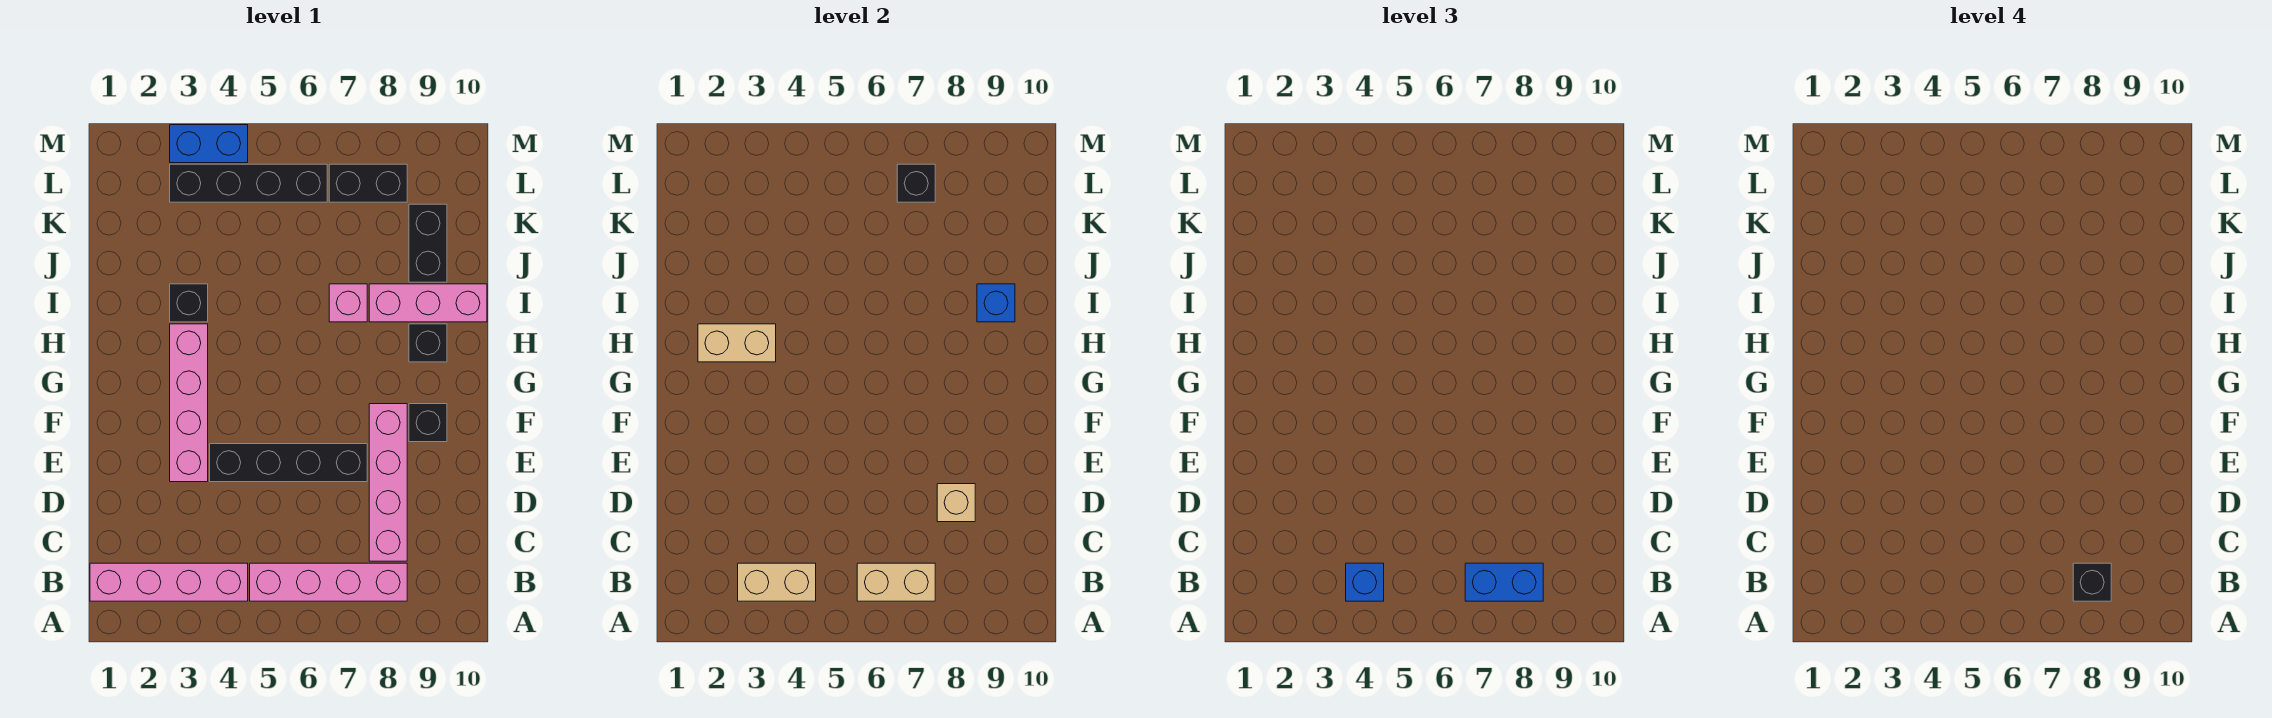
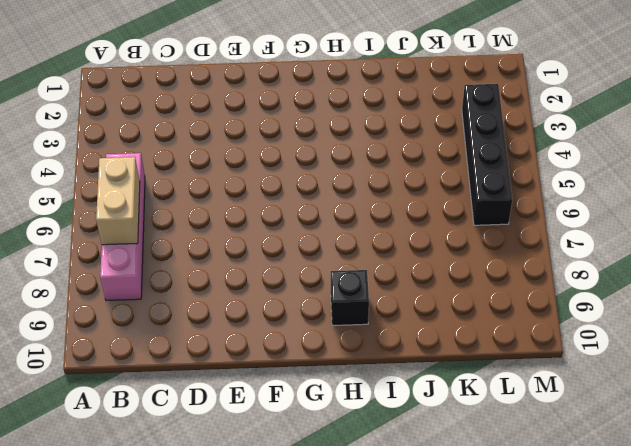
none -> pink 1x4 brick [90,563,248,601]
none -> pink 1x4 brick [369,404,407,561]
none -> pink 1x4 brick [170,324,208,482]

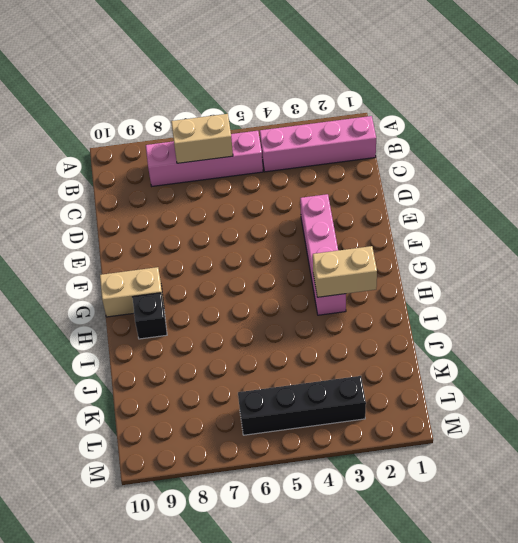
tan 1x2 brick [100,267,164,317] -> tan 1x2 brick moved to [738,563,816,601]
none -> pink 1x4 brick [369,404,407,561]
none -> black 1x4 brick [210,444,367,482]
none -> black 1x1 brick [409,404,447,442]

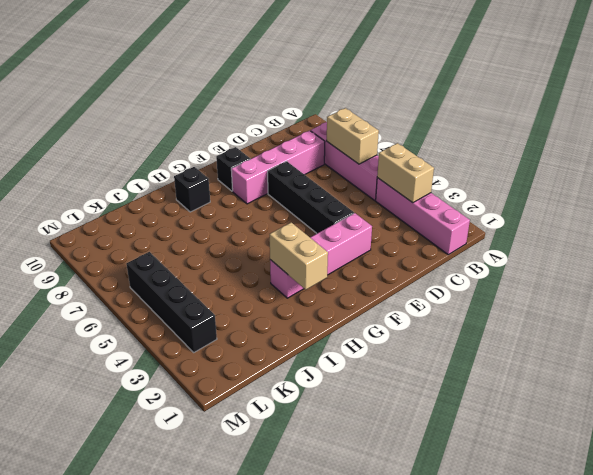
none -> black 1x1 brick [170,284,208,322]
none -> pink 1x1 brick [329,284,367,322]
none -> pink 1x3 brick [369,284,487,322]

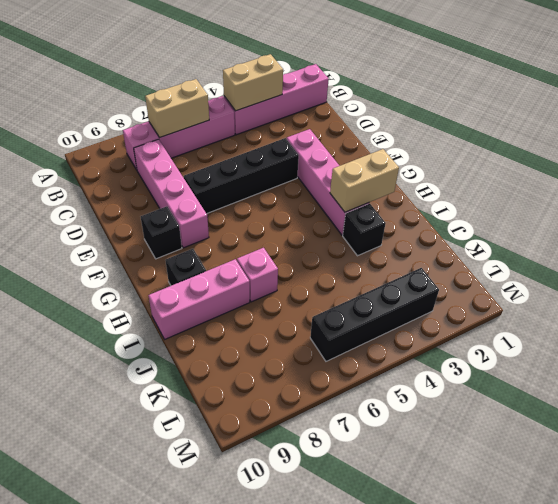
none -> black 1x2 brick [409,204,447,282]
none -> black 1x2 brick [329,164,407,202]
none -> blue 1x2 brick [170,125,248,163]

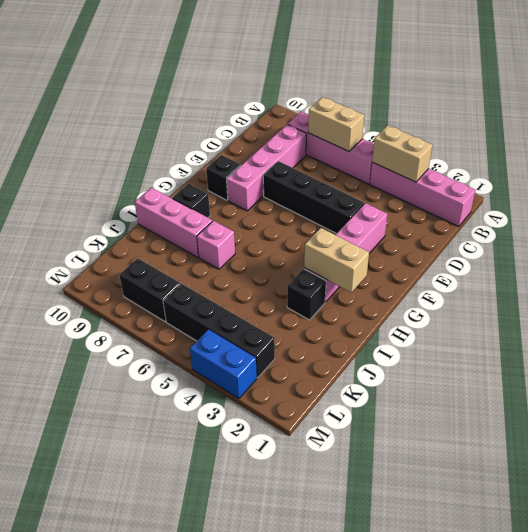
none -> black 1x2 brick [409,204,447,282]
none -> tan 1x1 brick [937,484,975,522]
none -> blue 1x1 brick [977,284,1015,322]

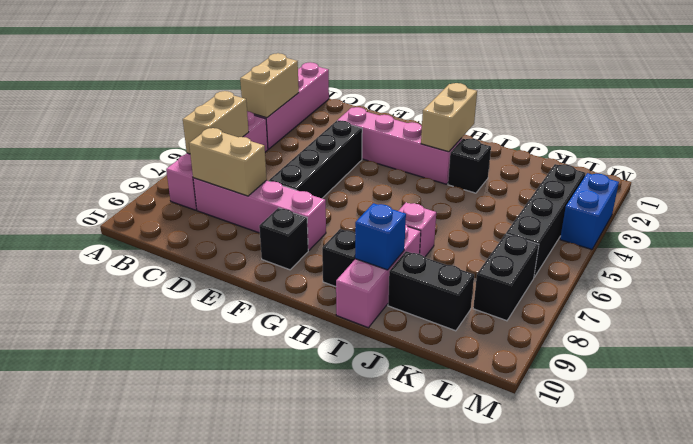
tan 1x2 brick [189,128,267,196] -> tan 1x1 brick [937,484,975,522]
none -> black 1x1 brick [897,164,935,202]
none -> blue 1x1 brick [1346,563,1384,601]
none -> blue 1x2 brick [1465,563,1543,601]

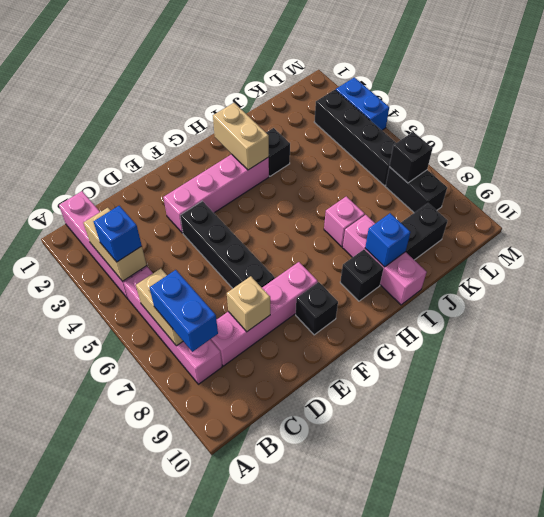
none -> black 1x1 brick [2073,563,2111,601]

